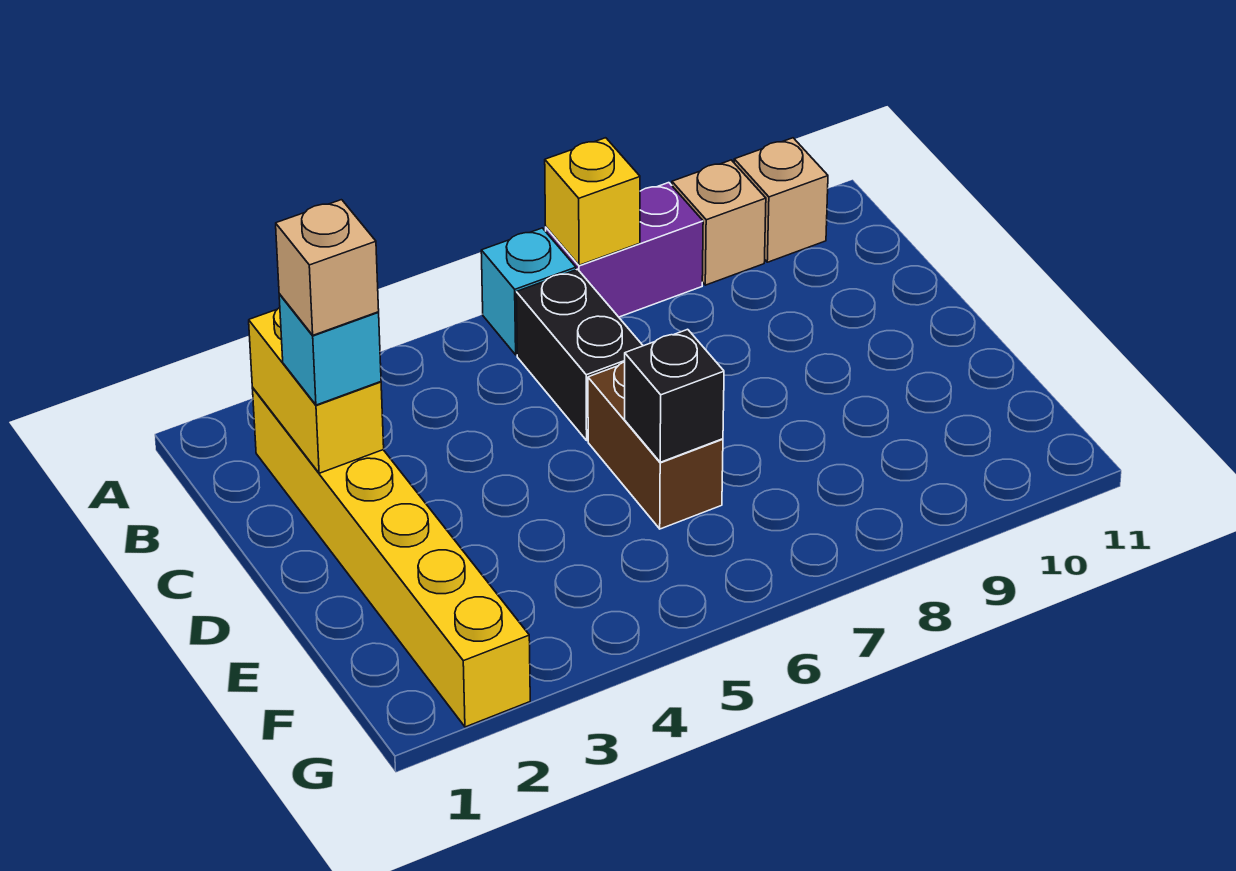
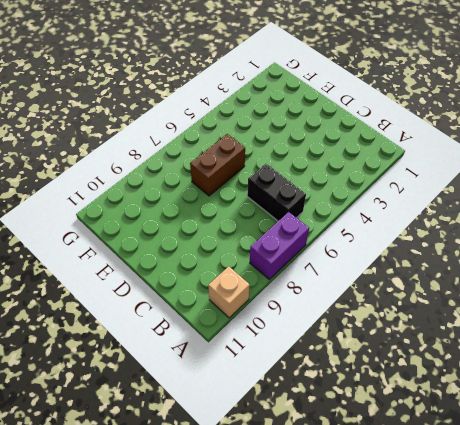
brown 1x2 brick [190,134,245,196] -> brown 1x2 brick turned to [588,362,723,529]
none -> cyan 1x1 brick [481,228,576,355]
none -> tan 1x1 brick [672,160,766,285]
none -> yellow 1x6 brick [252,388,530,727]

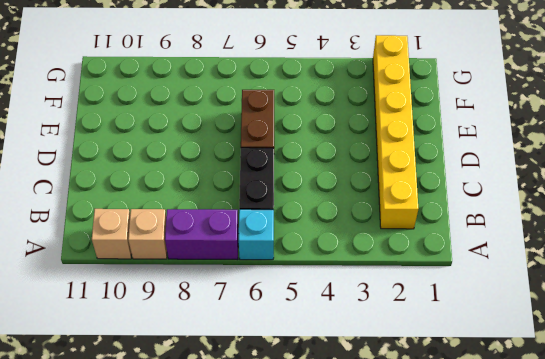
none -> yellow 1x1 brick [545,138,640,265]
none -> yellow 1x2 brick [249,307,384,473]
none -> black 1x1 brick [625,329,724,462]

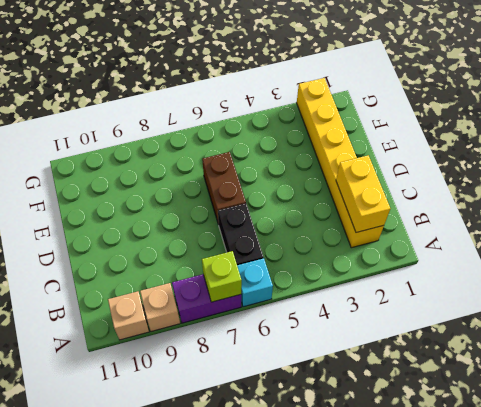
lime 1x1 brick [202,251,242,302] -> yellow 1x1 brick [545,138,640,265]
none -> black 1x1 brick [625,329,724,462]
none -> cyan 1x1 brick [279,294,381,405]
none -> tan 1x1 brick [276,200,379,335]

